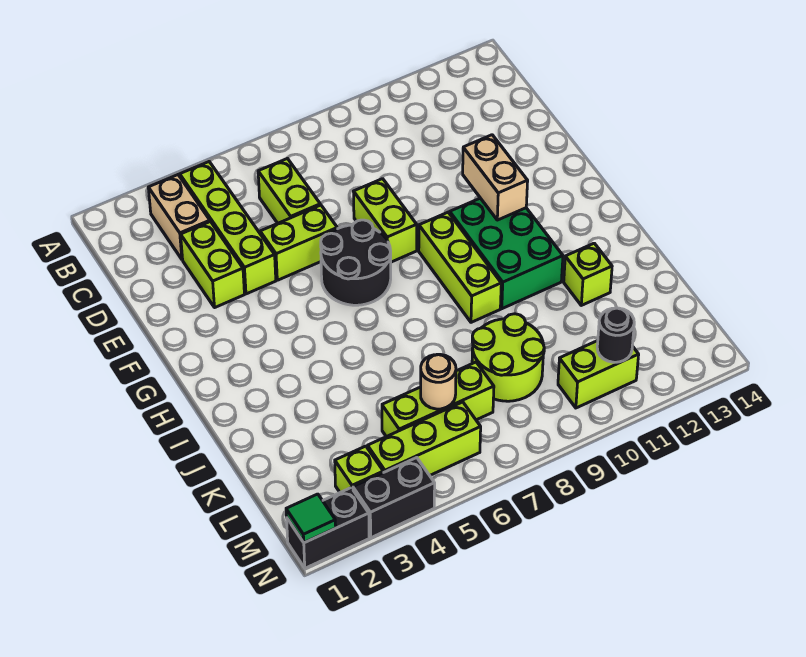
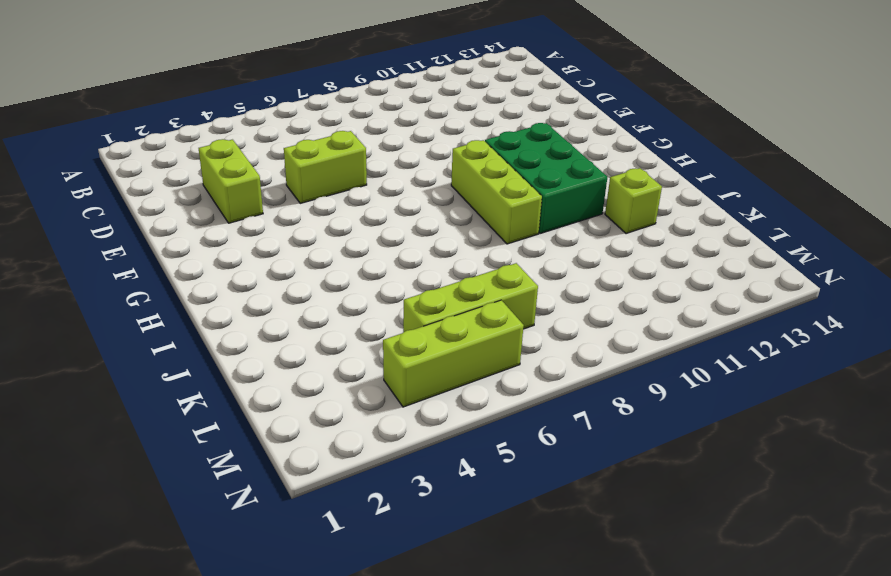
none -> tan 1x2 brick [148,175,210,260]
none -> lime 1x4 brick [180,162,276,294]
none -> lime 1x2 brick [258,159,320,223]

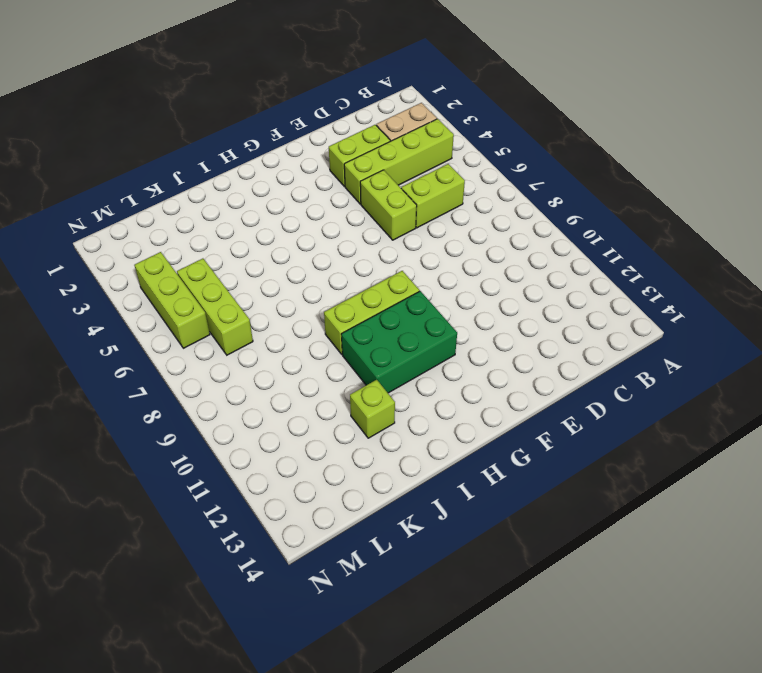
none -> lime 1x2 brick [354,179,417,262]
none -> black 2x2 round brick [321,220,391,305]
none -> lime 2x2 round brick [472,314,544,401]

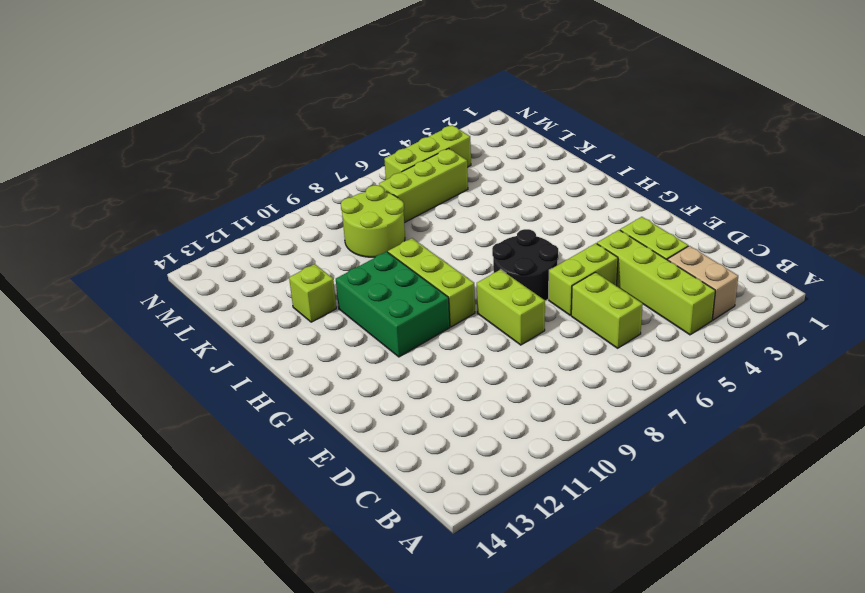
none -> lime 1x1 brick [335,446,383,492]
none -> lime 1x2 brick [558,341,639,408]
none -> black 1x2 brick [287,488,369,568]

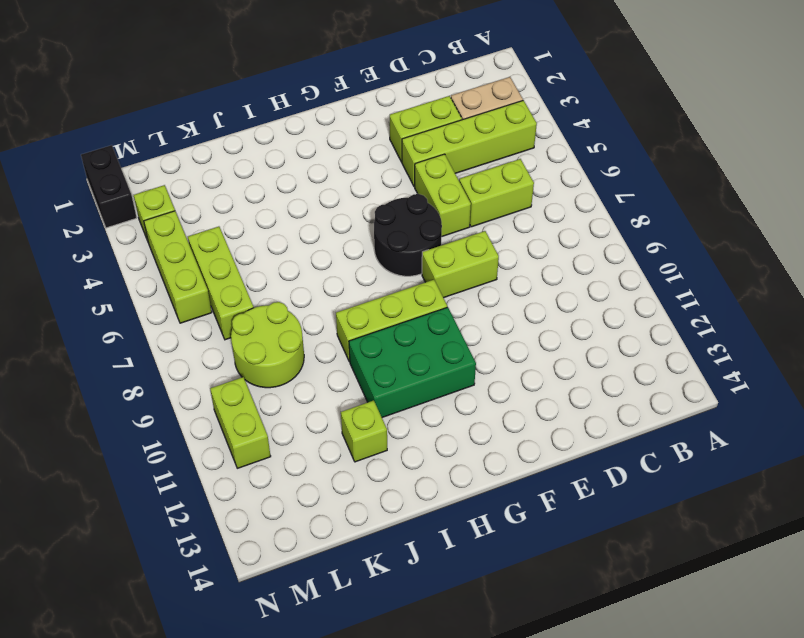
none -> black 1x2 brick [353,458,435,538]
none -> tan 1x2 brick [463,135,528,220]
none -> tan 1x1 round brick [421,354,456,409]

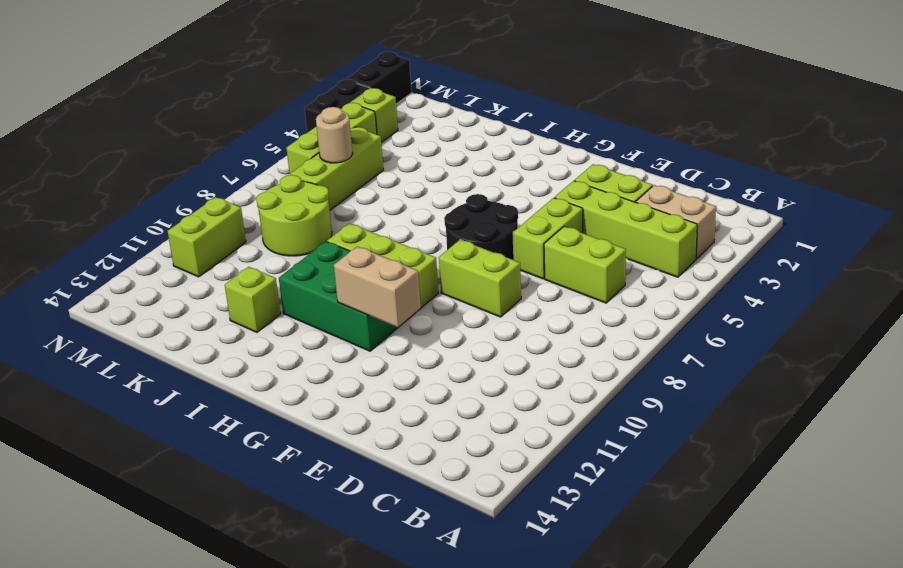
none -> black 1x1 round brick [597,308,634,362]
none -> green 1x1 tile [286,494,336,543]

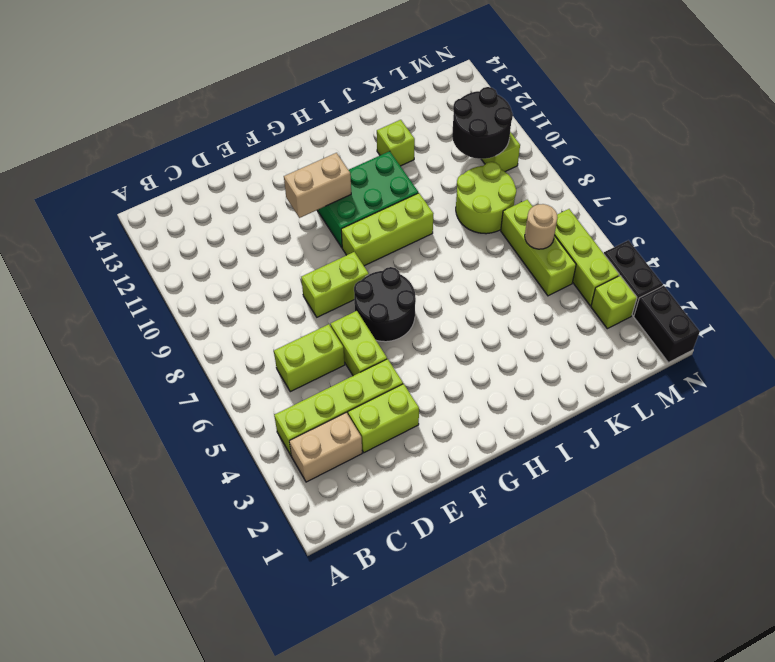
black 2x2 round brick [452,87,513,159] -> black 1x1 round brick [597,308,634,362]
none -> green 1x1 tile [286,494,336,543]

